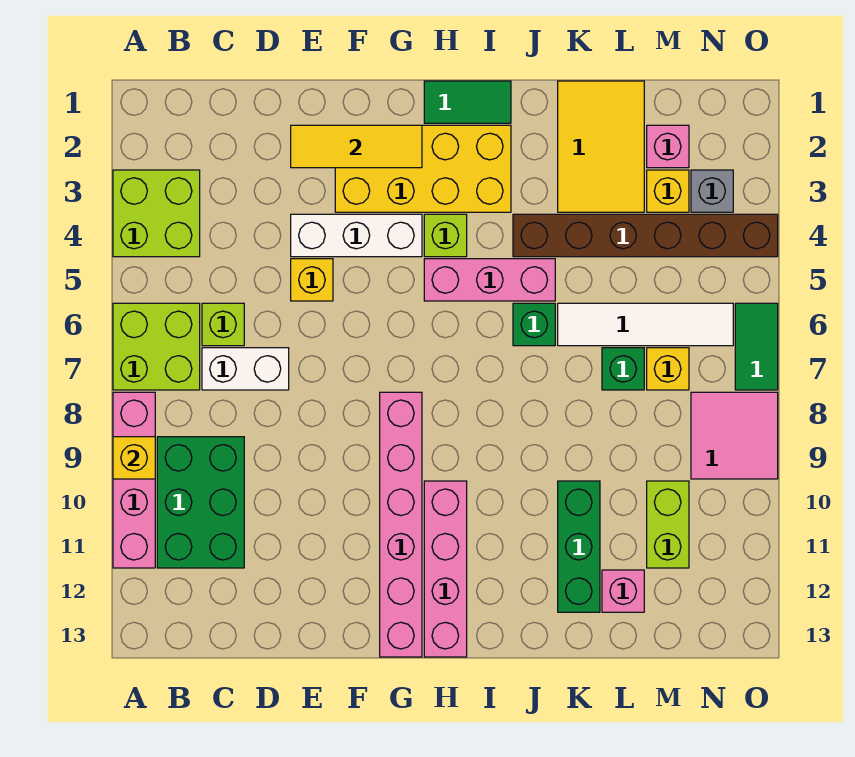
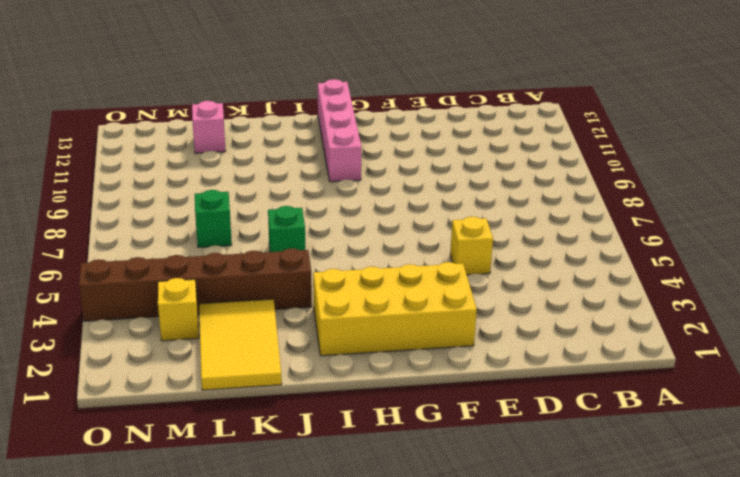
none -> lime 2x2 brick [113,170,200,257]
none -> lime 2x2 brick [113,303,200,390]
none -> pink 1x4 brick [113,392,155,568]
none -> green 2x3 brick [157,437,244,568]

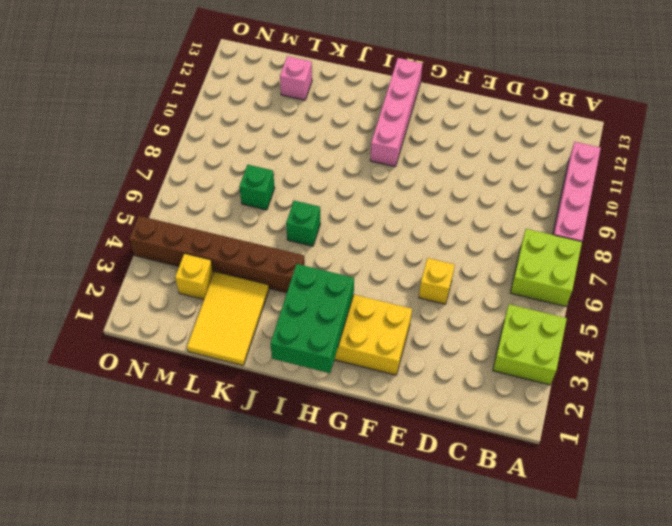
green 2x3 brick [270,264,354,373] -> green 2x3 brick moved to [157,437,244,568]
none -> lime 1x1 brick [202,303,244,346]
none -> white 1x2 brick [202,348,289,390]
none -> white 1x3 brick [291,214,422,257]
none -> pink 1x6 brick [380,392,422,657]

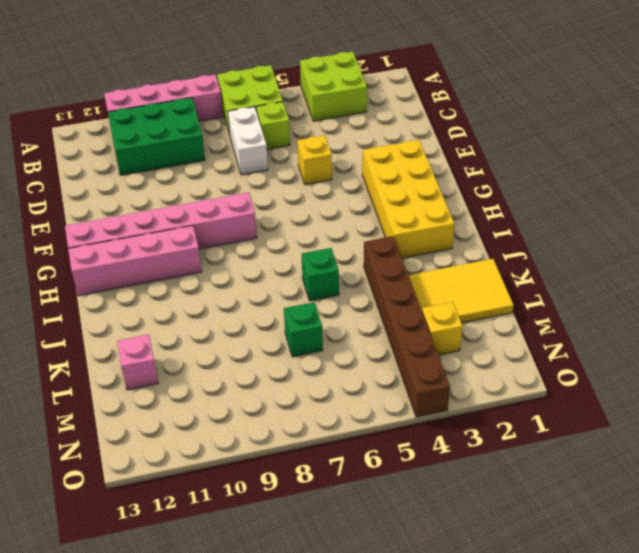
none -> white 1x3 brick [291,214,422,257]
none -> green 1x2 tile [424,81,511,123]
none -> lime 1x1 brick [424,214,467,257]
none -> pink 1x3 brick [424,259,555,301]

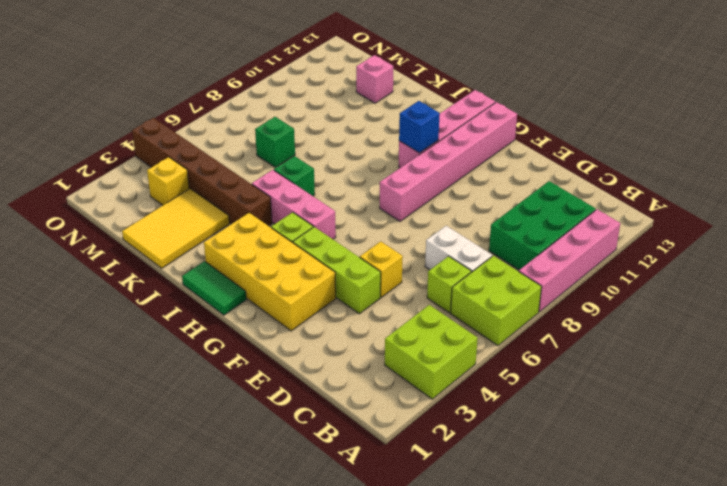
lime 1x3 brick [293,227,381,314] -> white 1x3 brick [291,214,422,257]
blue 1x1 brick [399,101,440,153] -> none
none -> white 1x4 tile [558,303,733,346]
none -> green 1x3 brick [558,481,600,612]
none -> pink 1x1 brick [647,125,689,168]
none -> yellow 1x1 brick [647,348,689,390]

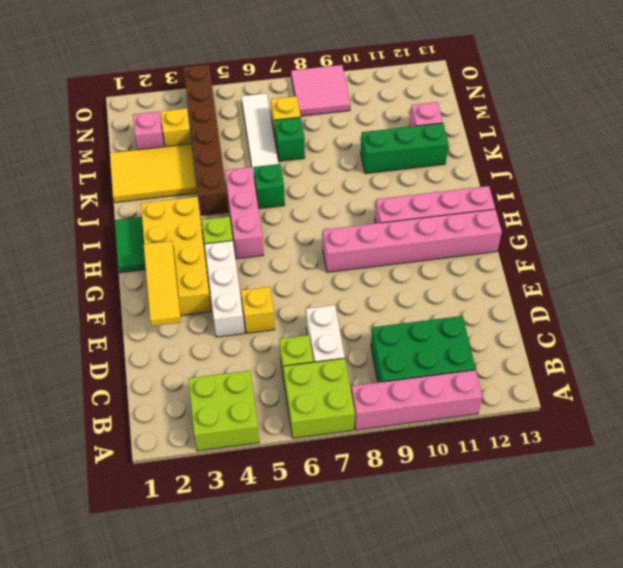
none -> lime 1x2 brick [647,481,689,568]
none -> grey 1x1 brick [691,170,733,212]
none -> green 1x2 tile [735,303,778,390]
none -> yellow 1x1 brick [113,437,155,479]

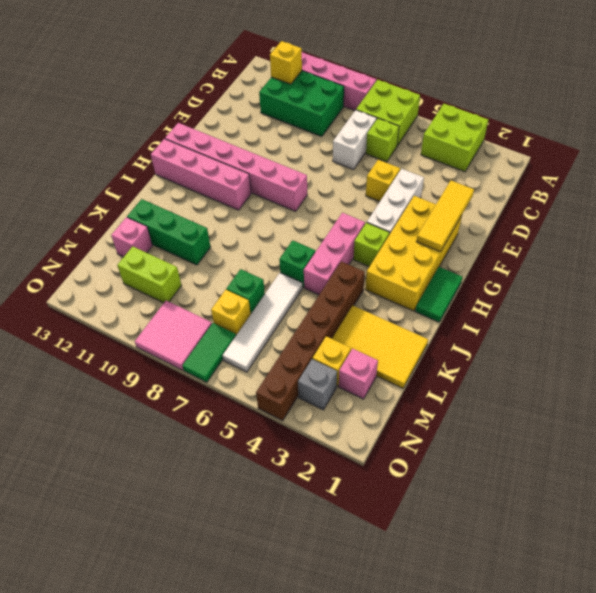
yellow 1x1 brick [270,41,302,84] -> yellow 1x1 brick moved to [113,437,155,479]
green 1x2 tile [182,323,236,382] -> green 1x2 tile turned to [735,303,778,390]

